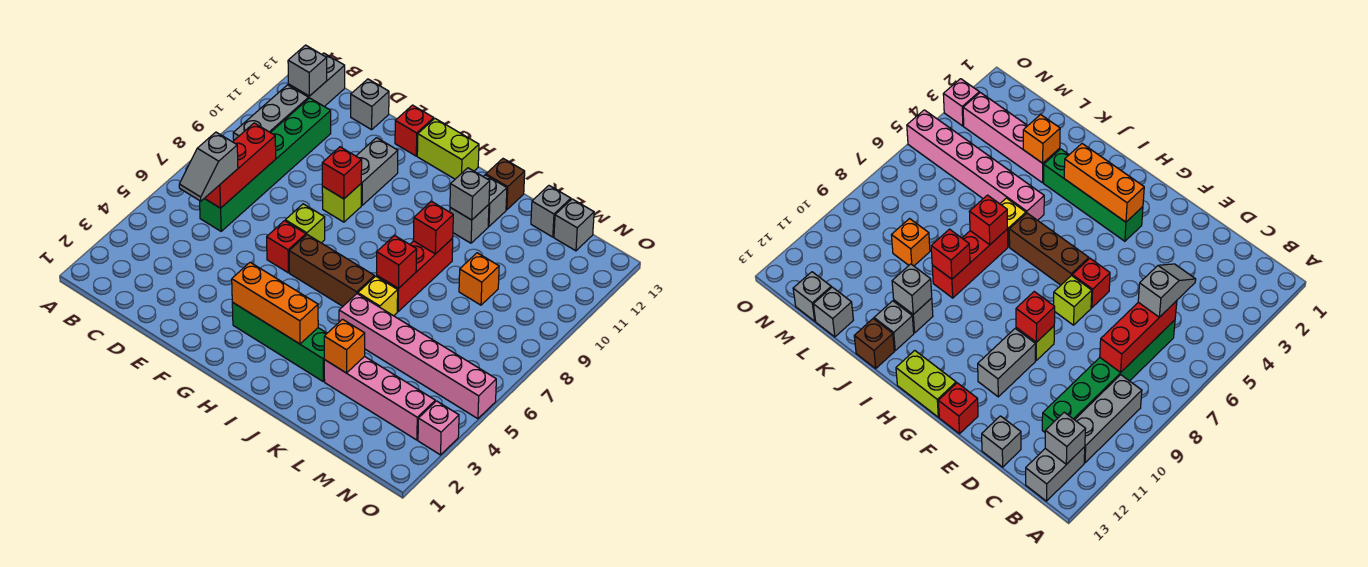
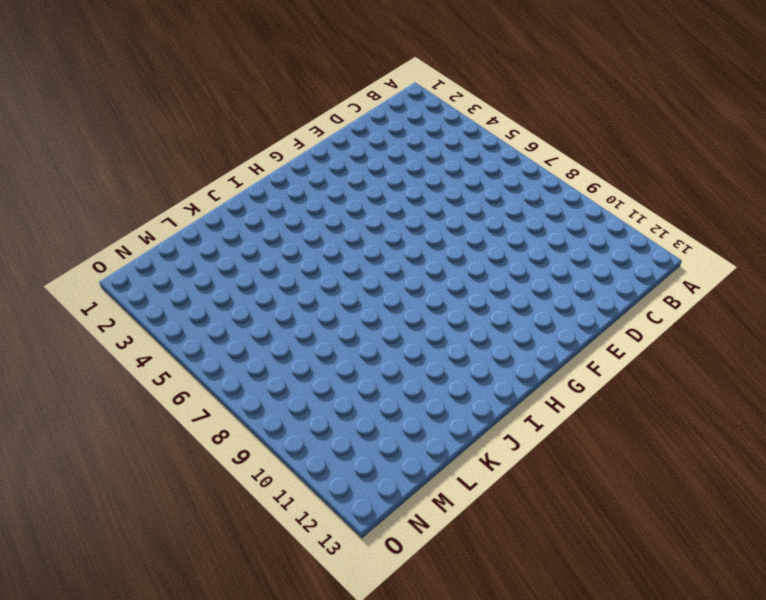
none -> grey 1x3 brick [233,85,309,140]
none -> grey 1x2 brick [288,53,345,107]
none -> green 1x6 brick [200,98,331,231]
none -> grey 1x1 brick [351,79,389,130]

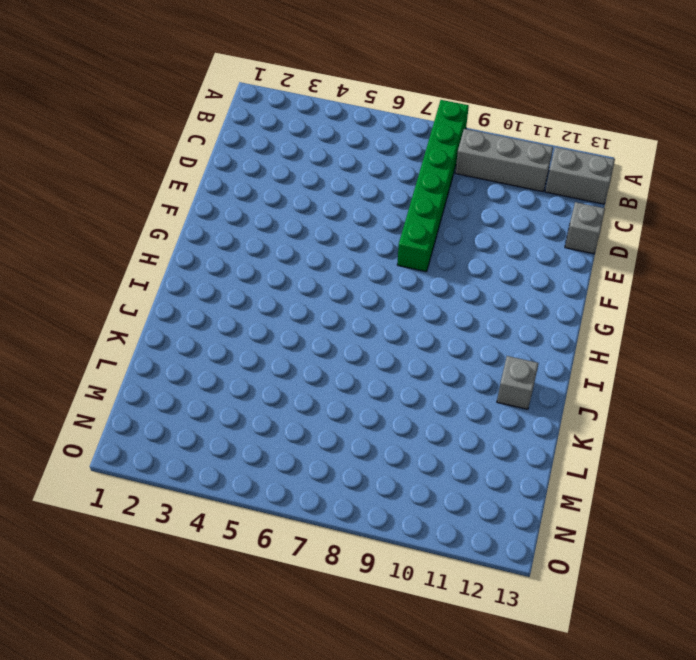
green 1x6 brick [397,100,469,272] -> green 1x6 brick turned to [200,98,331,231]
none -> red 1x1 brick [267,221,306,273]
none -> lime 1x1 brick [285,204,325,243]
none -> lime 1x1 brick [322,184,361,222]
none -> grey 1x2 brick [356,138,398,205]

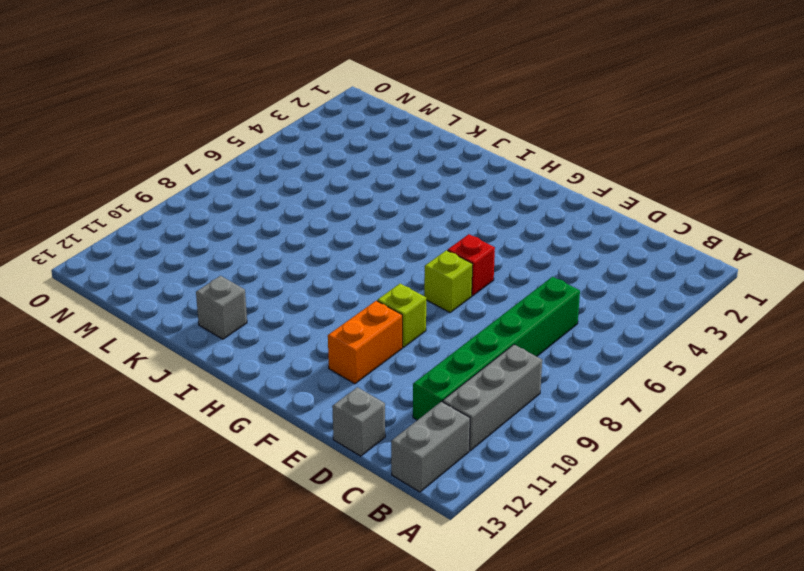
orange 1x2 brick [328,301,402,384] -> grey 1x2 brick [356,138,398,205]
none -> red 1x1 brick [395,105,434,156]
none -> green 1x4 brick [232,302,327,381]
none -> brown 1x3 brick [289,235,375,306]
none -> lime 1x2 brick [417,119,479,179]

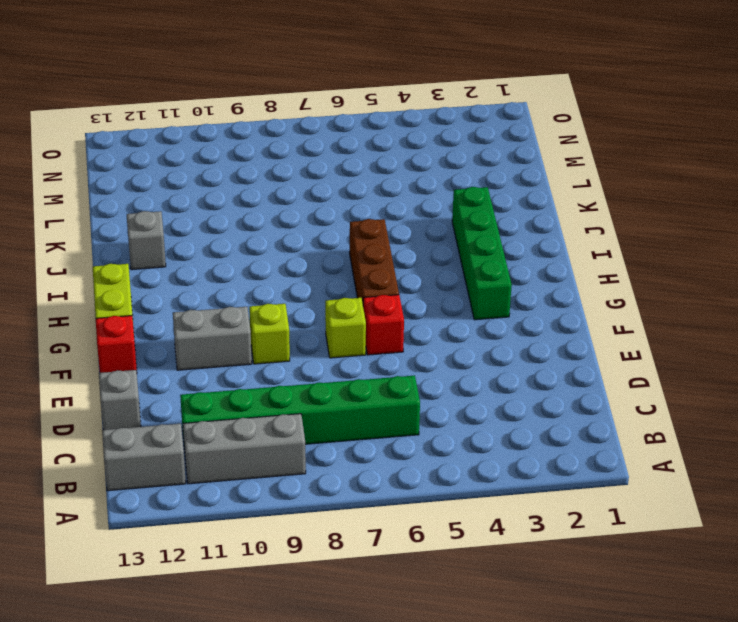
none -> pink 1x6 brick [339,294,496,419]
none -> yellow 1x1 brick [358,276,398,316]
none -> red 1x3 brick [377,238,453,311]
none -> grey 1x1 brick [450,205,489,243]

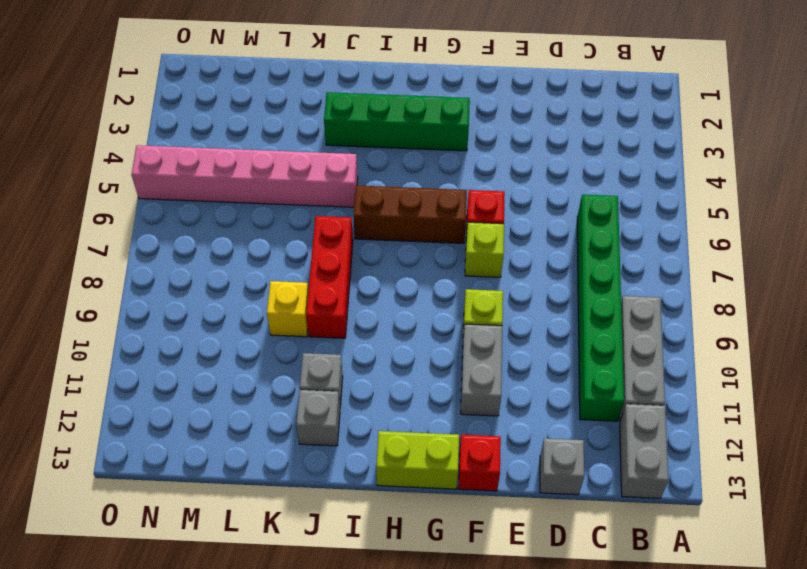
yellow 1x1 brick [267,281,308,337] -> yellow 1x1 brick moved to [358,276,398,316]
none -> brown 1x1 brick [486,159,525,210]
none -> pink 1x4 brick [324,356,435,440]
none -> orange 1x1 brick [459,253,499,305]
none -> grey 1x1 brick [531,186,571,237]

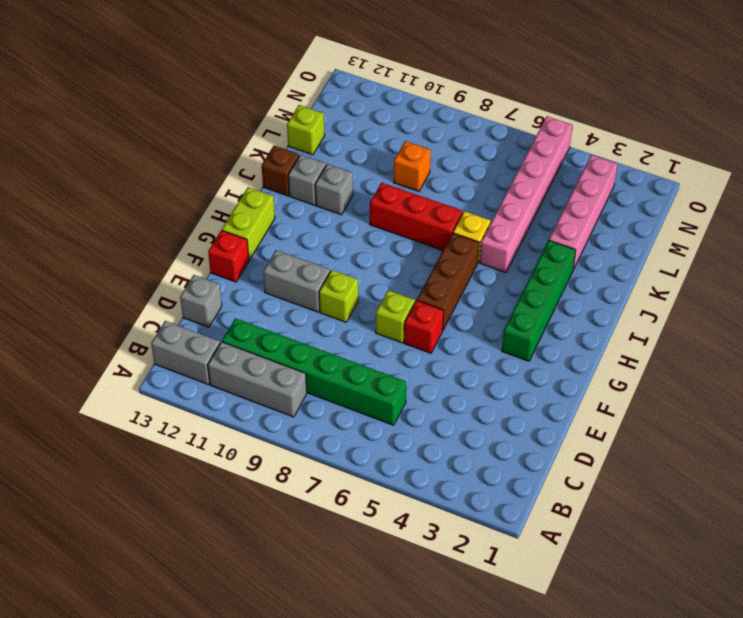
lime 1x1 brick [287,105,325,155] -> grey 1x1 brick [531,186,571,237]
none -> grey 1x1 brick [554,199,594,251]
none -> pink 1x1 brick [418,401,459,455]
none -> grey 1x1 brick [288,45,327,96]
none -> red 1x3 brick [205,123,276,208]

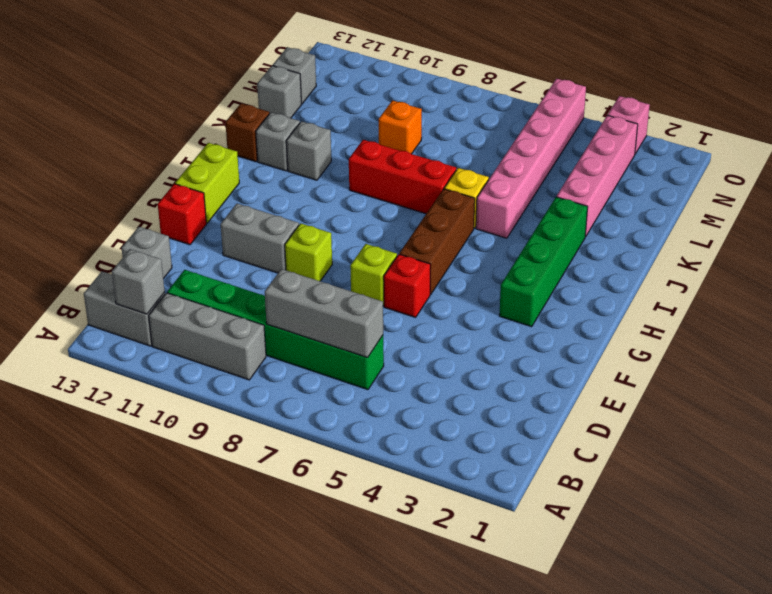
grey 1x3 brick [265,269,383,358] -> red 1x3 brick [205,123,276,208]
none -> red 1x1 brick [322,147,362,199]
none -> orange 1x3 brick [232,262,318,344]
none -> red 1x1 brick [377,236,417,288]
none -> red 1x1 brick [413,201,453,254]

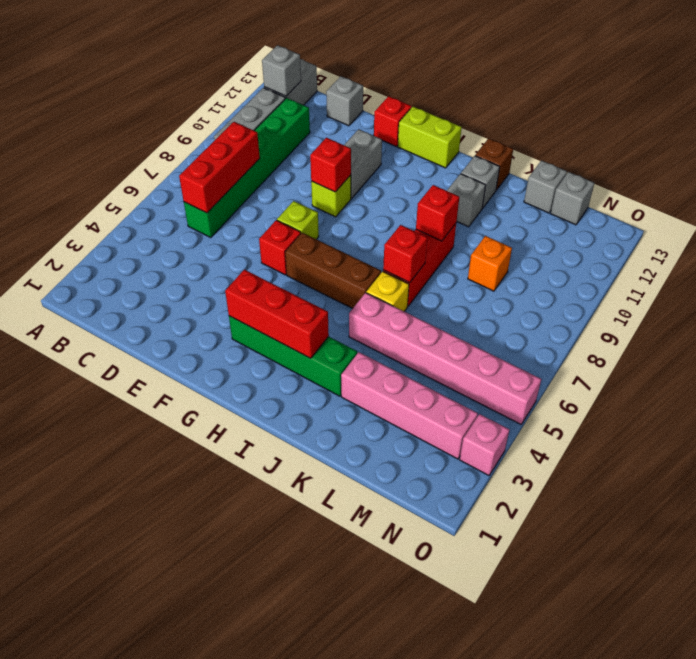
red 1x3 brick [225,270,329,358] -> orange 1x3 brick [232,262,318,344]
none -> grey 1x1 brick [450,168,490,220]
none -> orange 1x1 brick [324,319,365,373]
none -> grey 1x2 slope [179,132,238,201]

